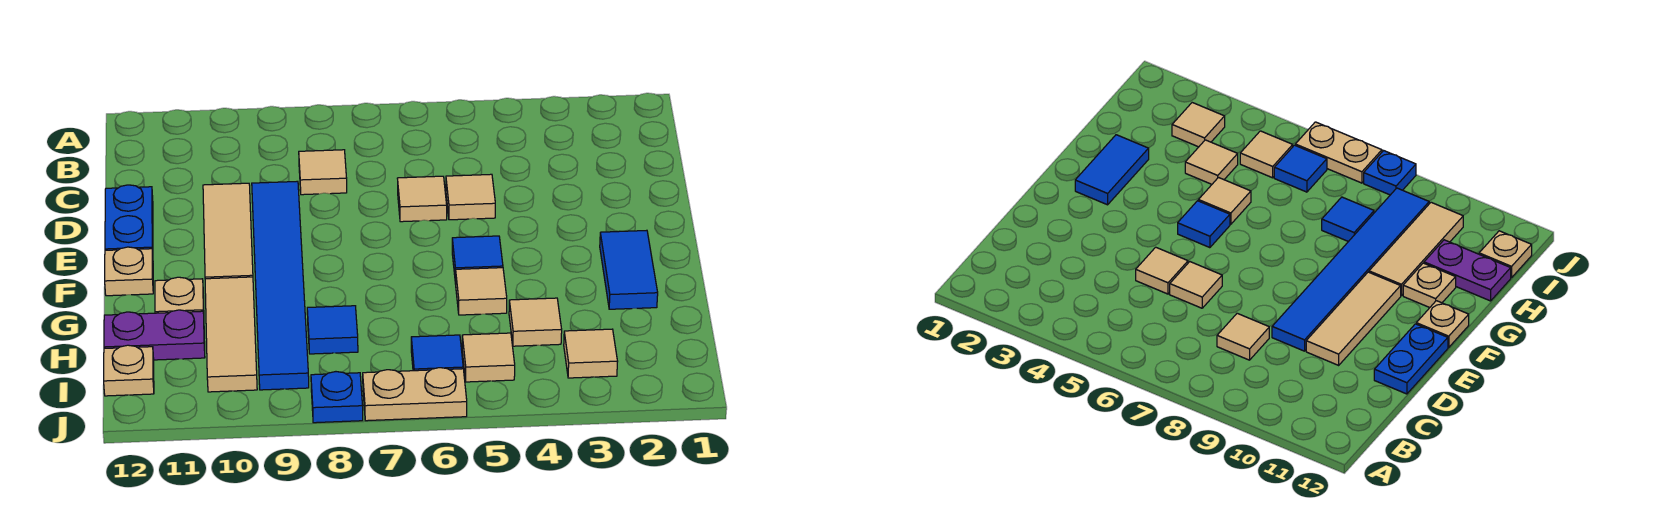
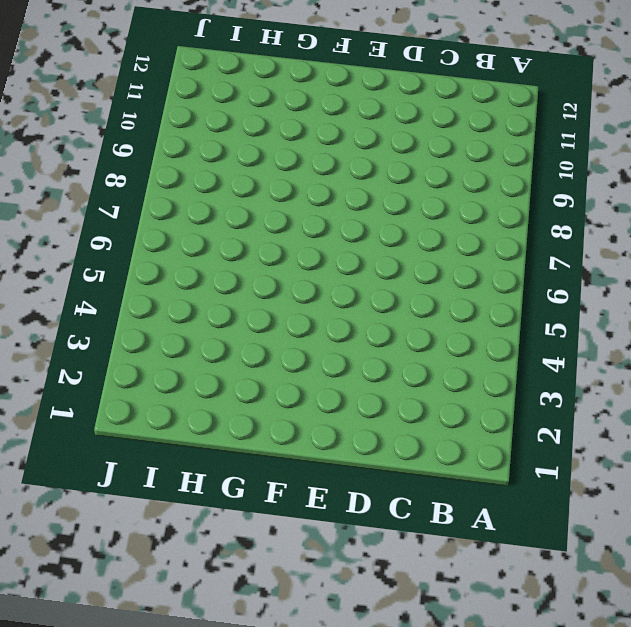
none -> tan 1x1 tile [299,150,347,195]
none -> tan 1x1 tile [446,174,495,220]
none -> tan 1x1 tile [397,176,447,222]

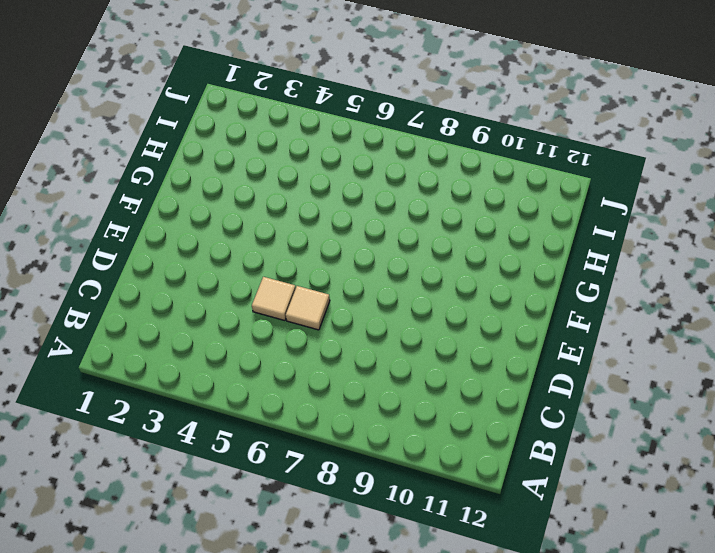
none -> tan 1x1 tile [299,150,347,195]
none -> blue 1x6 tile [252,181,309,390]
none -> tan 1x3 tile [203,183,253,279]

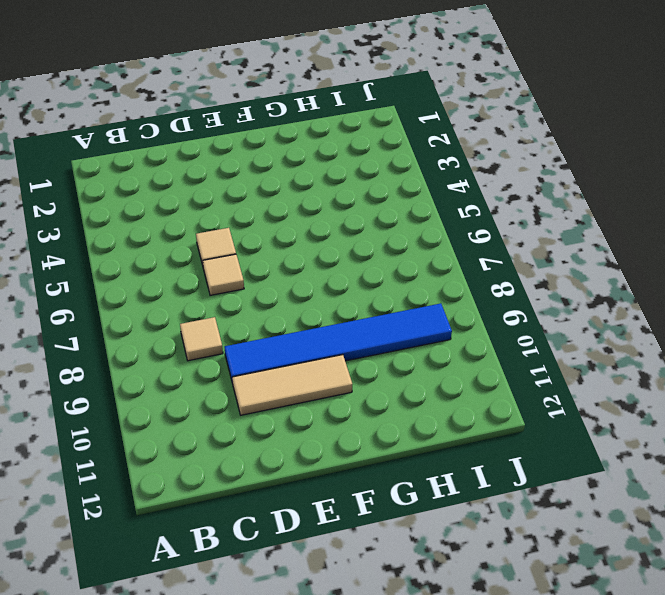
none -> blue 1x2 plate [105,185,153,252]
none -> blue 1x2 tile [600,230,658,309]
none -> blue 1x1 tile [452,236,503,282]

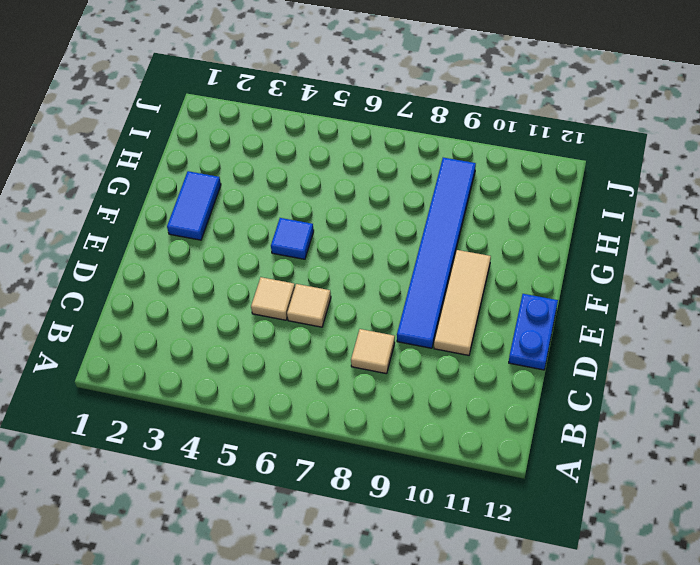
none -> tan 1x1 plate [105,247,153,296]
none -> tan 1x1 tile [455,268,507,315]
none -> tan 1x3 tile [205,277,257,392]

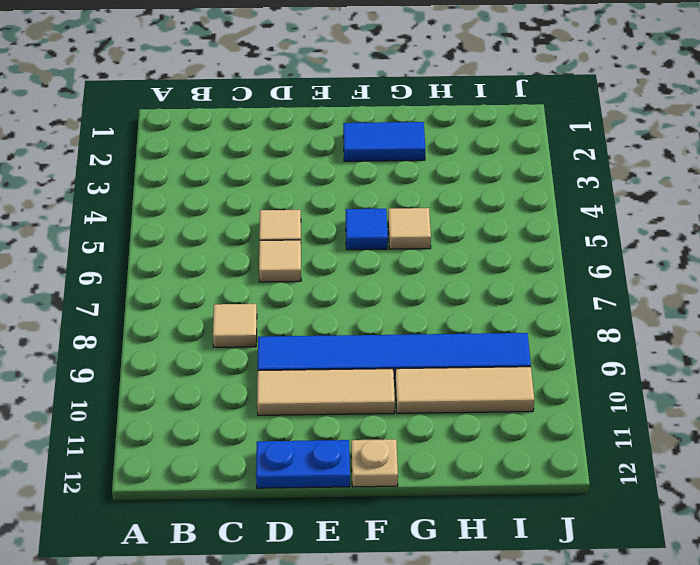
none -> tan 1x1 plate [155,277,204,313]
none -> tan 1x1 tile [509,298,562,346]
none -> blue 1x1 tile [307,306,358,354]

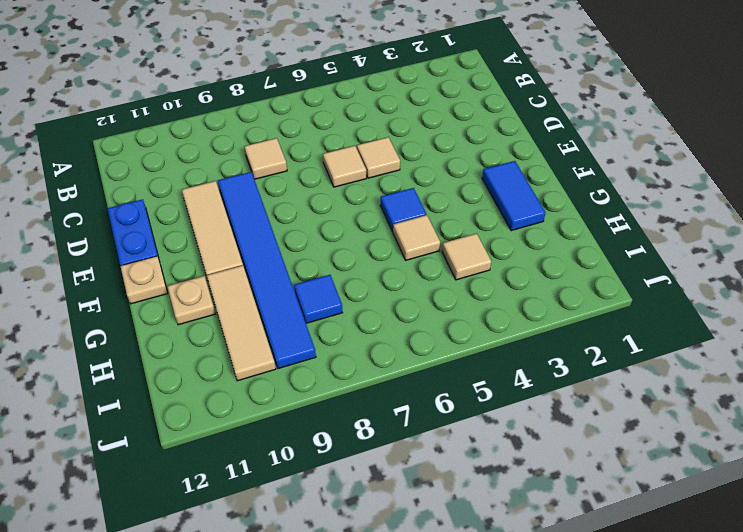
none -> purple 1x2 plate [104,310,205,360]
none -> tan 1x1 tile [564,329,618,378]
none -> tan 1x1 tile [462,333,515,382]

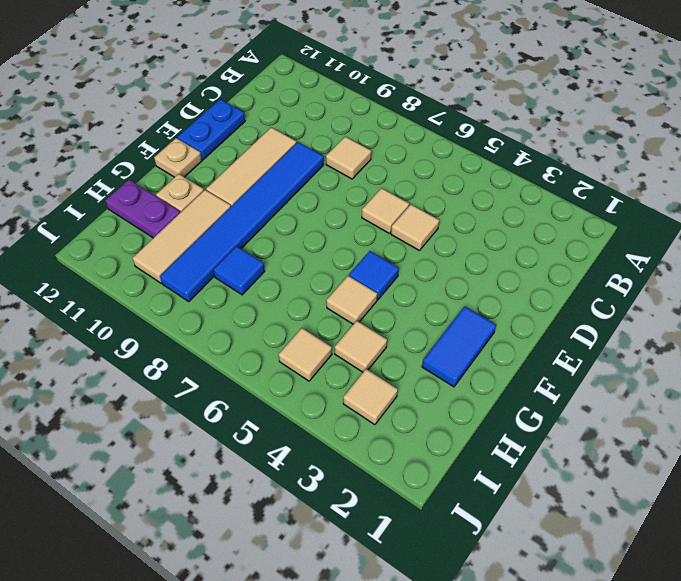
none -> blue 1x1 tile [411,335,463,371]
none -> tan 1x1 plate [104,345,154,396]
none -> tan 1x2 plate [363,368,467,421]

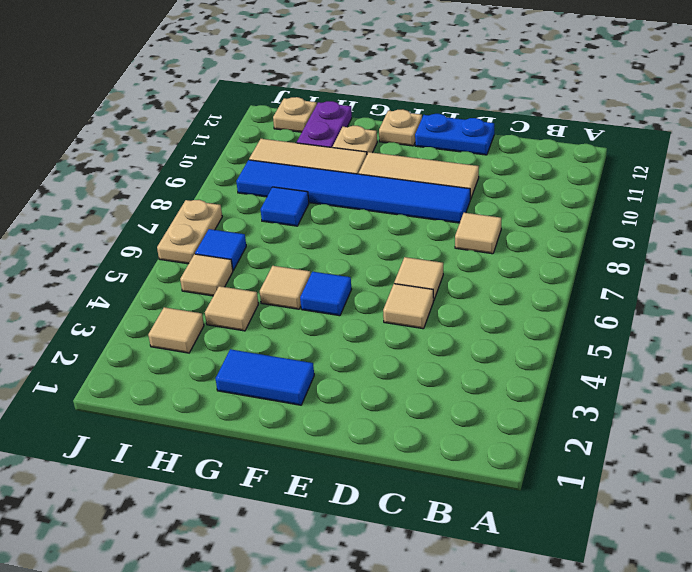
none -> blue 1x1 plate [311,372,363,423]

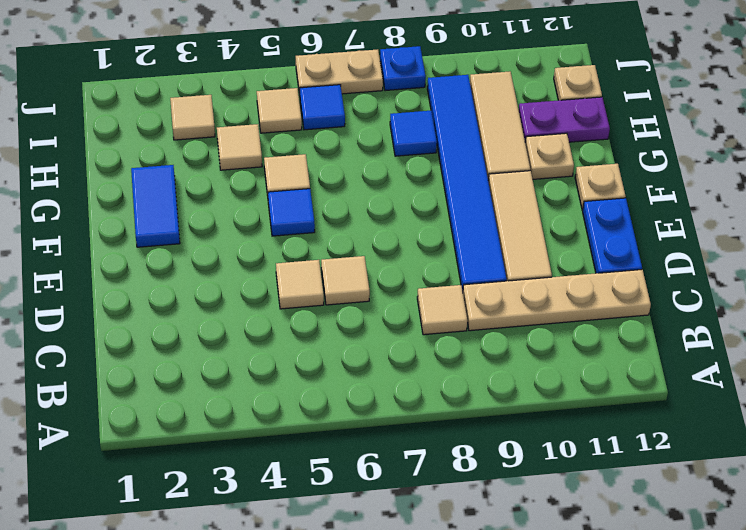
tan 1x4 plate [463,270,651,331] -> none

